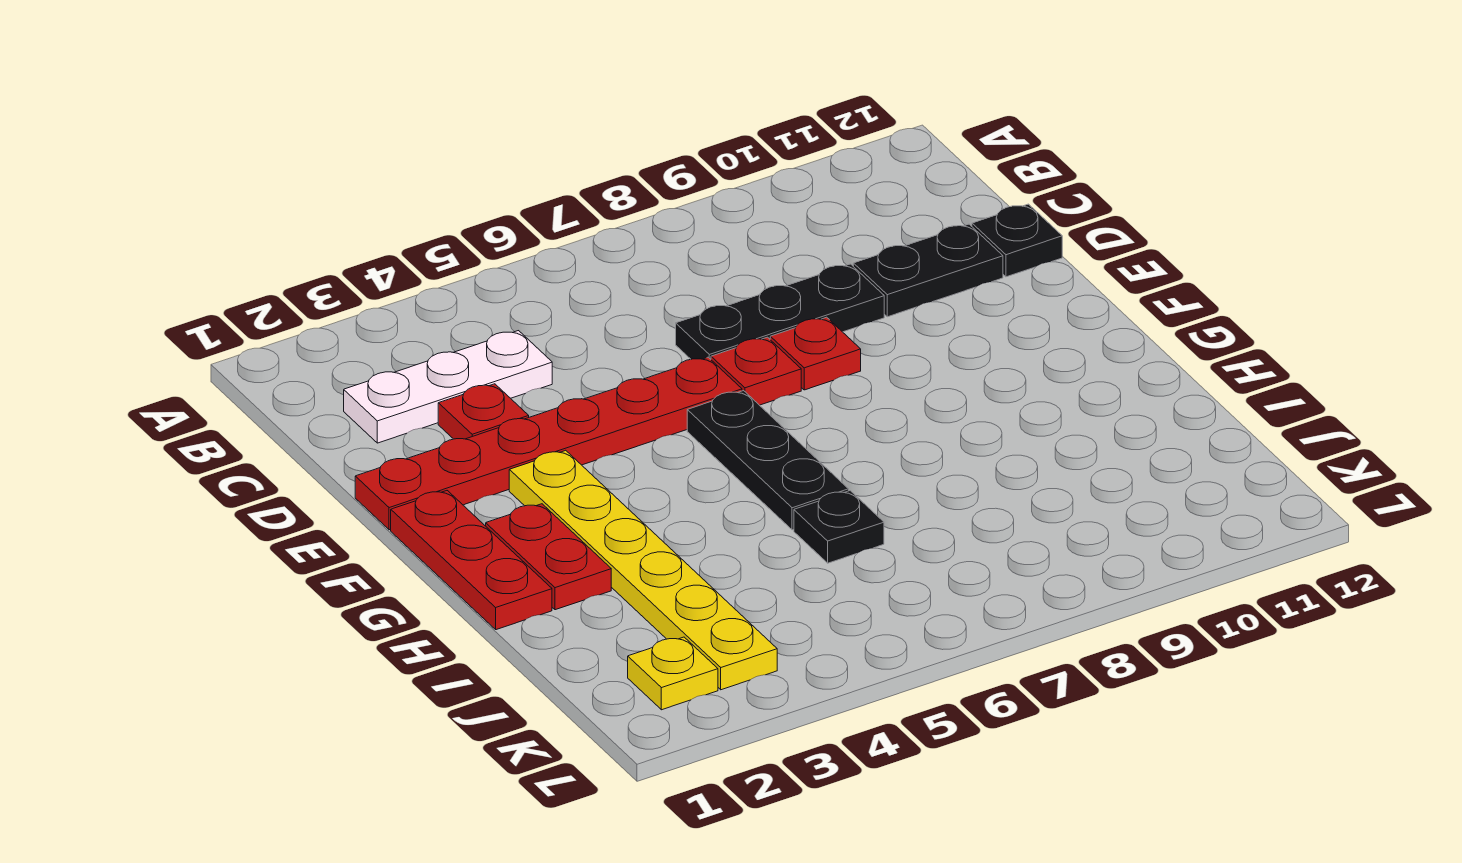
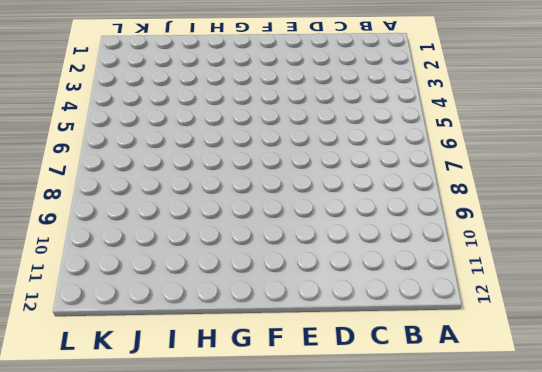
none -> white 1x3 plate [344,331,552,443]
none -> red 1x1 plate [438,384,529,439]
none -> black 1x3 plate [676,264,884,359]

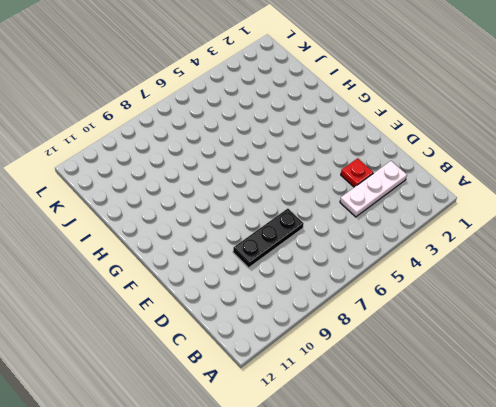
none -> black 1x2 plate [853,224,1003,317]
none -> black 1x1 plate [972,204,1062,277]
none -> red 1x6 plate [355,357,742,530]

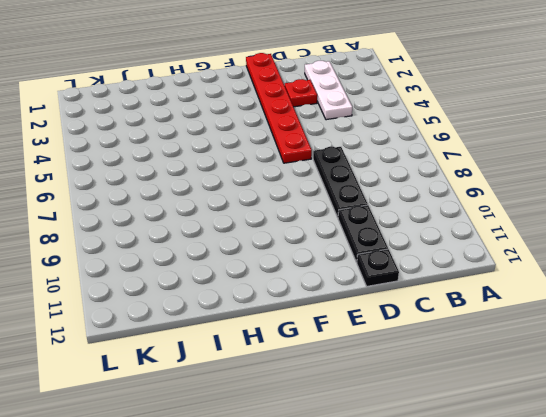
none -> red 1x1 plate [711,337,801,405]
none -> red 1x1 plate [770,317,861,390]
none -> red 1x3 plate [391,491,552,630]

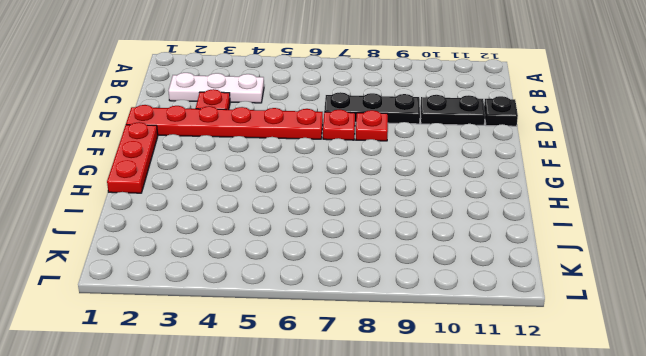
none -> yellow 1x6 plate [509,450,777,690]
none -> black 1x3 plate [687,391,849,530]
none -> red 1x2 plate [486,504,611,610]

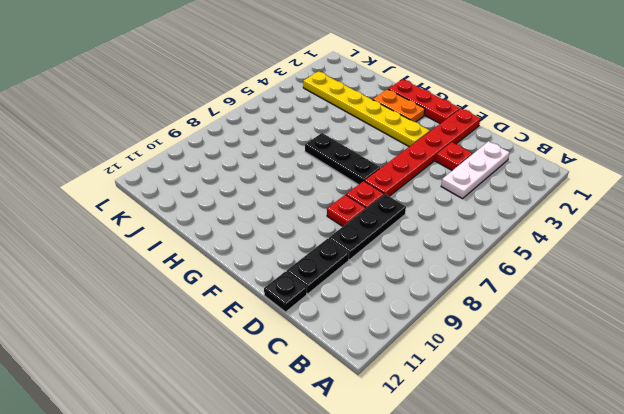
orange 1x2 plate [373,89,425,122] -> red 1x2 plate [486,504,611,610]
none -> black 1x1 plate [794,491,884,563]
none -> yellow 1x1 plate [628,637,718,710]

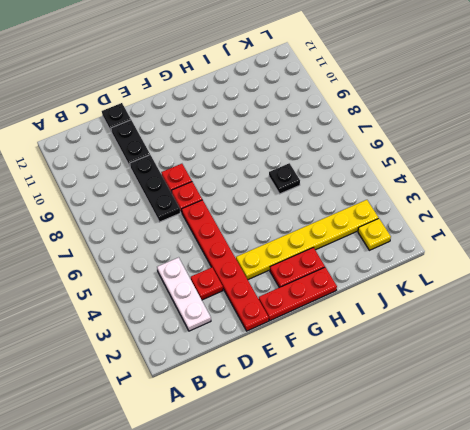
none -> black 1x3 plate [687,391,849,530]

